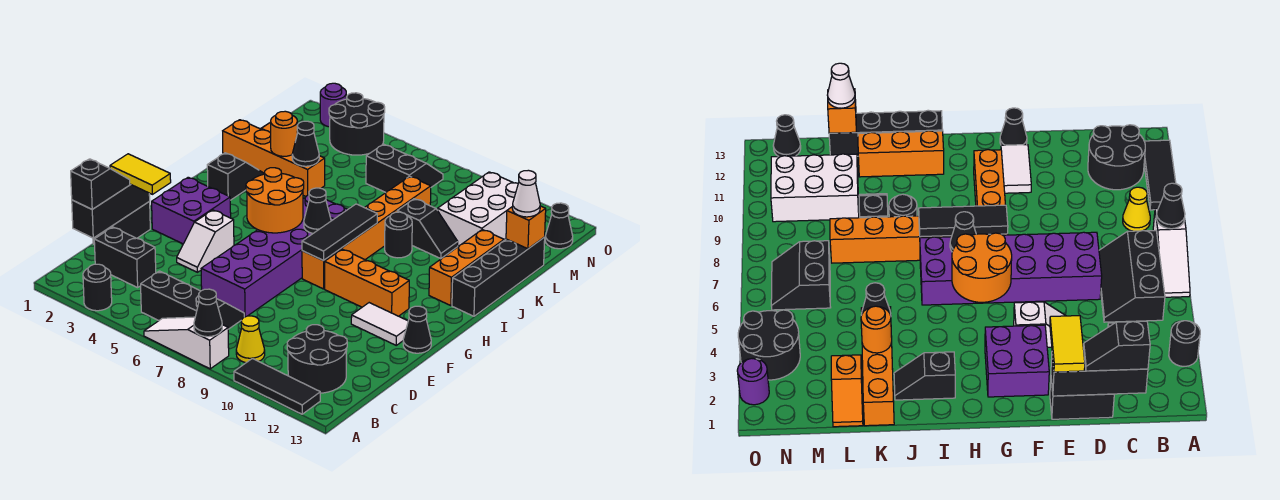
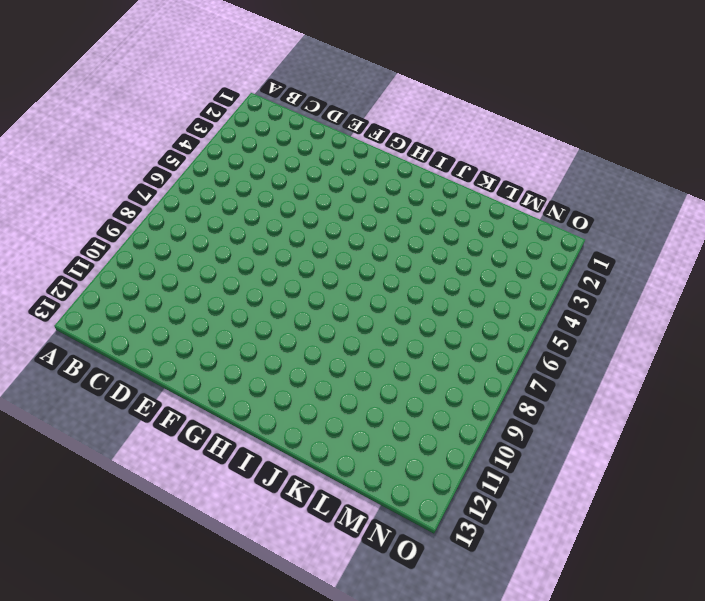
none -> black 1x1 round brick [83,264,112,311]
none -> white 1x3 slope [144,317,229,369]
none -> black 1x3 tile [234,359,320,414]
none -> black 2x3 slope [141,271,244,329]

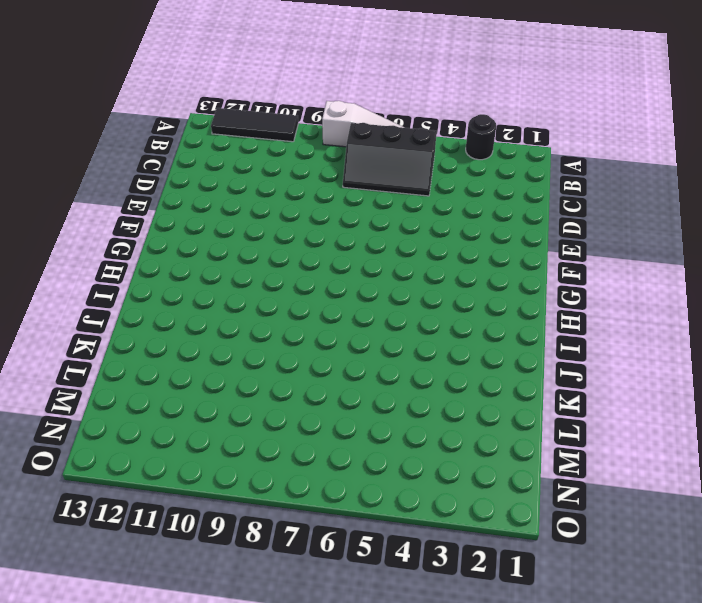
none -> yellow 1x1 cone [236,316,265,363]
none -> black 2x2 round brick [287,325,347,393]
none -> black 1x2 brick [94,227,156,288]
none -> black 1x2 brick [93,202,150,245]

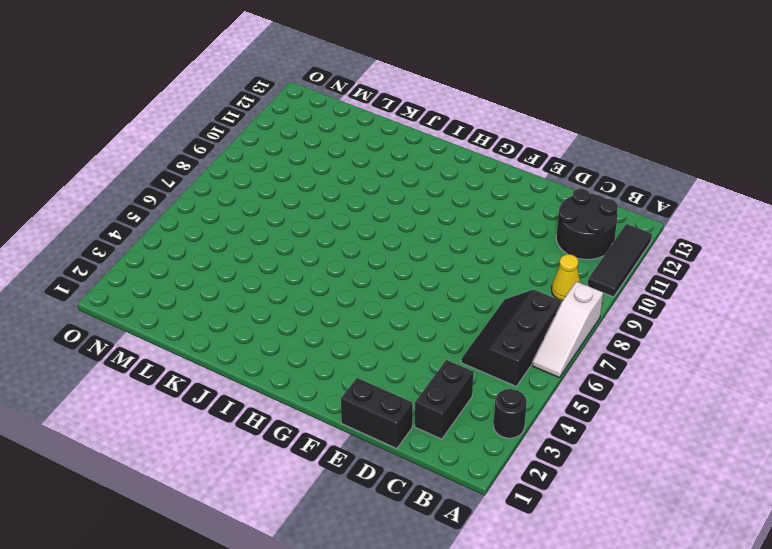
none -> purple 2x6 brick [201,195,347,317]
none -> white 1x2 slope [177,210,234,272]
none -> purple 2x2 brick [152,177,231,244]
none -> white 1x2 tile [351,303,408,345]

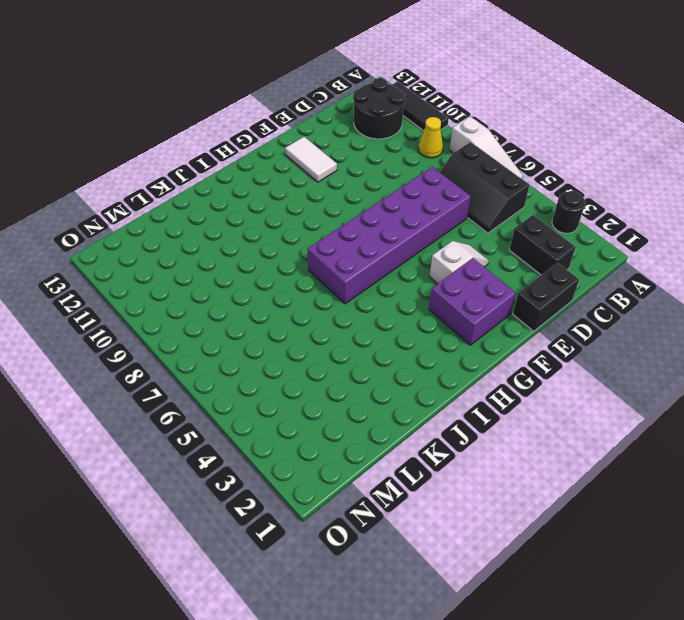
none -> black 1x1 cone [403,306,431,353]
none -> orange 1x6 brick [302,176,431,289]
none -> orange 1x3 brick [325,249,409,316]
none -> black 1x2 slope [207,153,264,200]

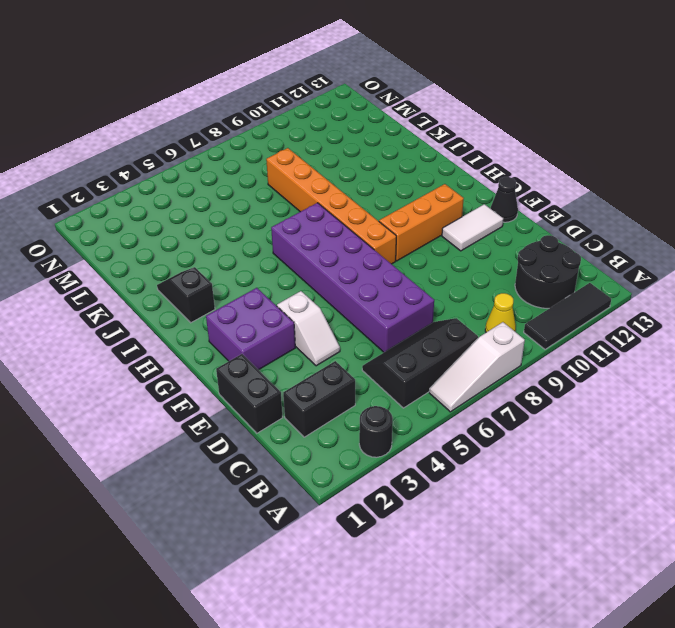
none -> orange 1x3 brick [429,230,504,306]
none -> black 1x4 brick [452,237,545,316]
none -> black 1x1 round brick [385,212,412,258]
none -> orange 1x4 brick [223,120,325,196]

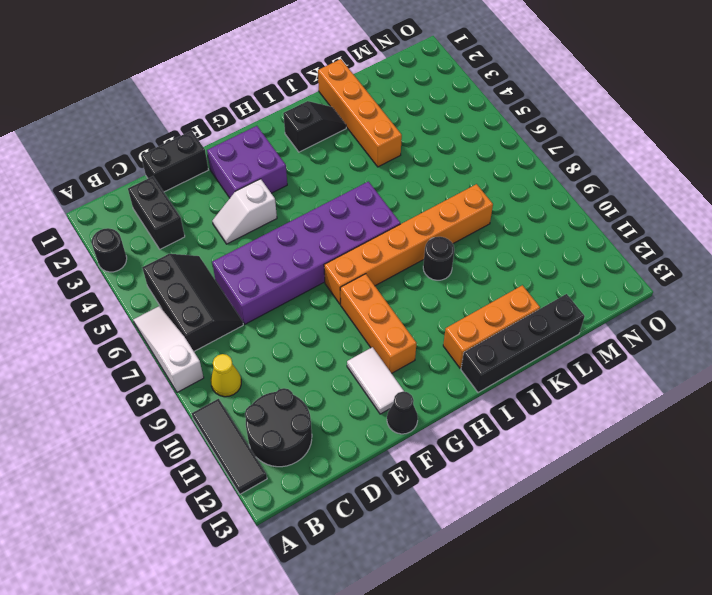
none -> black 1x2 slope [397,199,458,259]
none -> orange 1x2 slope [831,355,863,427]
none -> white 2x3 brick [438,172,518,246]
none -> black 2x2 slope [366,144,443,192]

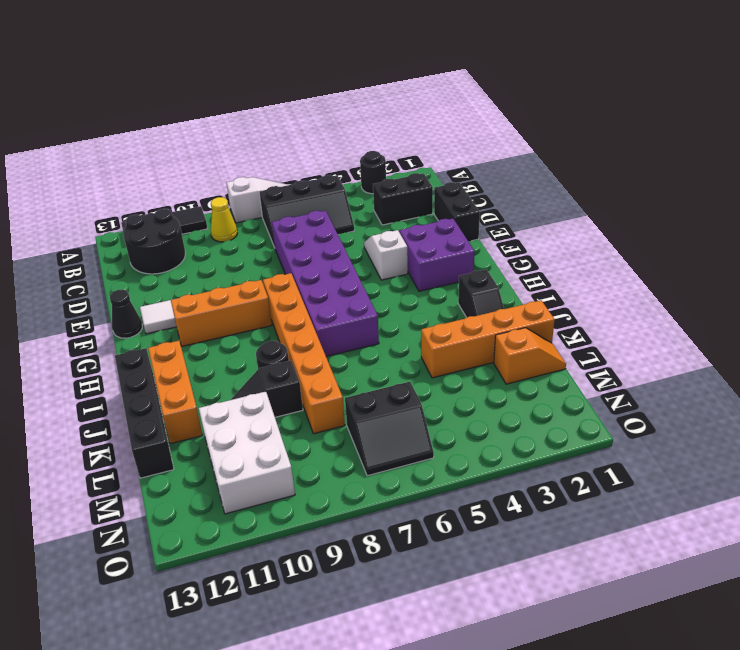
none -> black 2x2 round brick [329,93,385,155]
none -> black 1x1 cone [545,203,573,249]
none -> purple 1x1 round brick [320,83,346,127]
none -> black 1x1 cone [194,289,222,337]

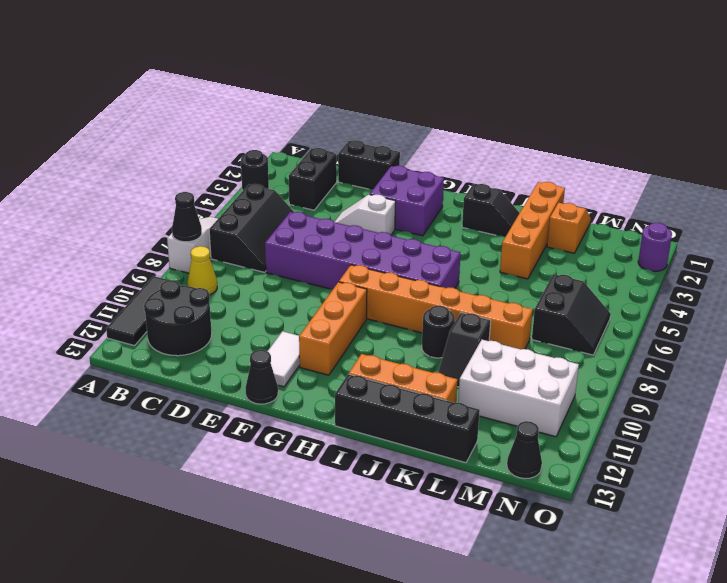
none -> black 2x2 round brick [329,93,385,155]
none -> black 1x3 brick [72,184,150,238]
none -> orange 2x2 round brick [246,168,304,233]
none -> black 1x3 tile [302,204,377,261]

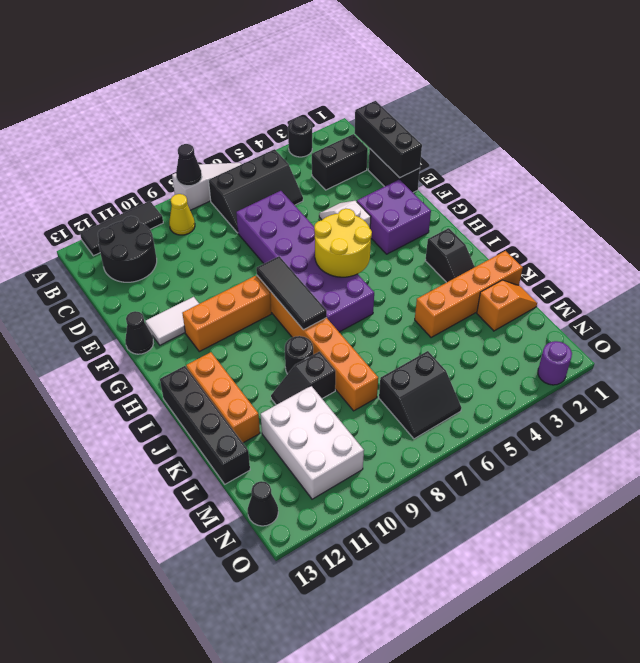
yellow 2x2 round brick [314,209,372,277] -> orange 2x2 round brick [246,168,304,233]
none -> black 2x2 round brick [329,93,385,155]
none -> black 1x1 cone [304,188,331,233]
none -> orange 1x1 round brick [271,111,297,156]
none -> black 1x1 cone [292,121,319,166]

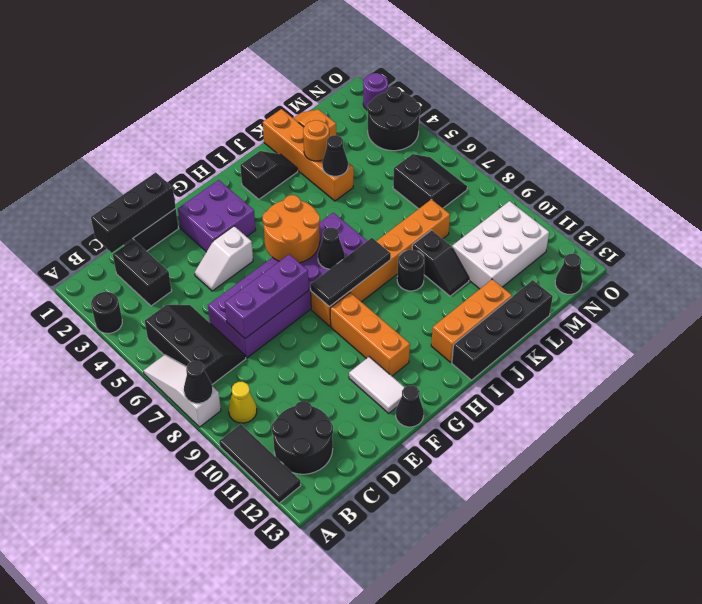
purple 1x3 brick [225,254,309,339] -> none
none -> orange 1x1 brick [506,206,546,249]
none -> black 1x2 slope [71,159,130,209]
none -> yellow 1x2 tile [110,154,171,194]
none -> white 1x1 cone [512,170,540,217]

